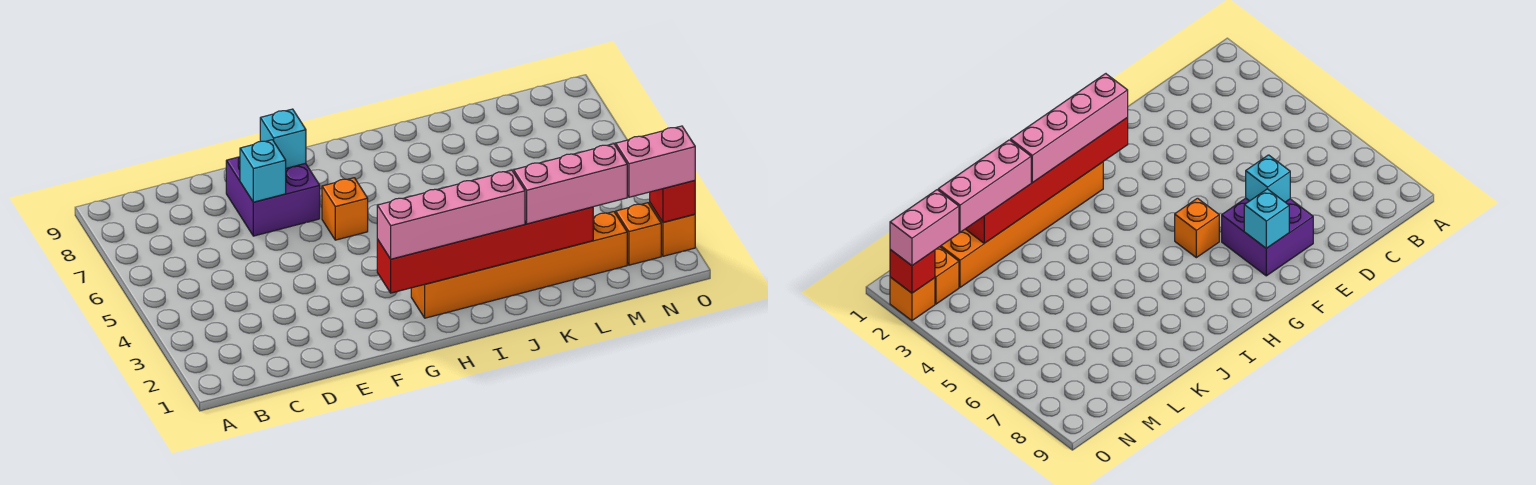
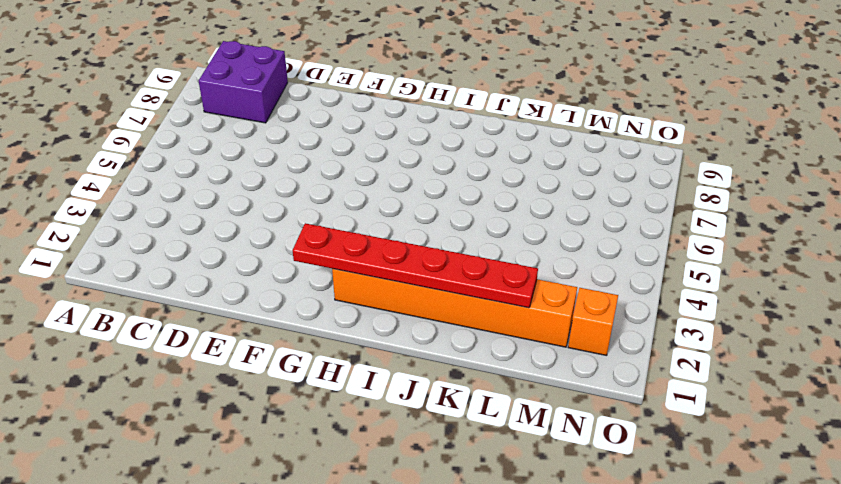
purple 2x2 brick [199,41,288,123] -> purple 2x2 brick moved to [226,157,320,236]
red 1x6 plate [292,223,538,308] -> red 1x6 brick [377,207,593,293]
none -> orange 1x1 brick [322,178,368,240]
none -> orange 1x1 brick [650,203,695,256]
none -> cyan 1x1 brick [240,140,286,202]

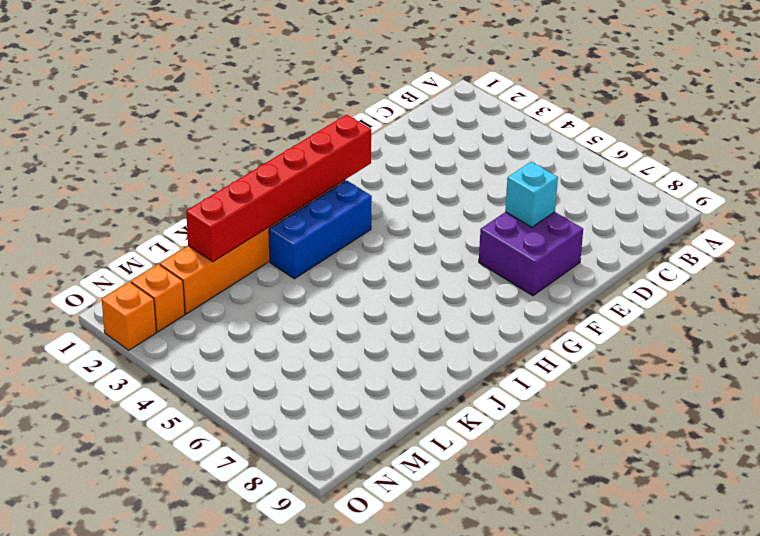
blue 1x3 brick [269,181,372,279] -> none
none -> orange 1x1 brick [322,178,368,240]
none -> cyan 1x1 brick [260,109,306,168]
none -> red 1x1 brick [650,181,695,223]

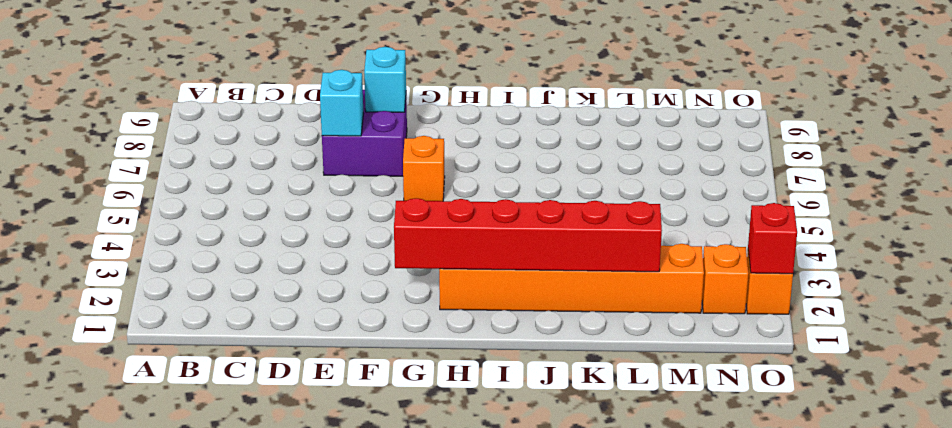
none -> pink 1x4 brick [377,170,525,259]
none -> pink 1x3 brick [514,144,627,224]
none -> pink 1x2 brick [616,126,695,197]

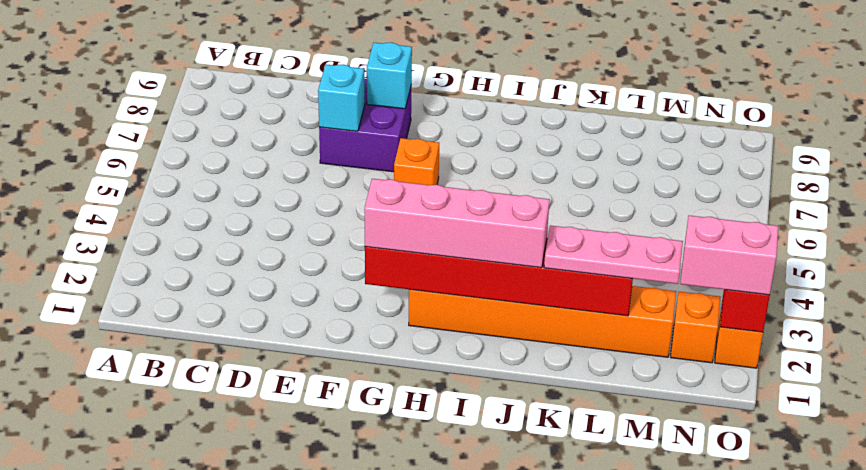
pink 1x3 plate [544,225,683,284] -> pink 1x3 brick [514,144,627,224]

